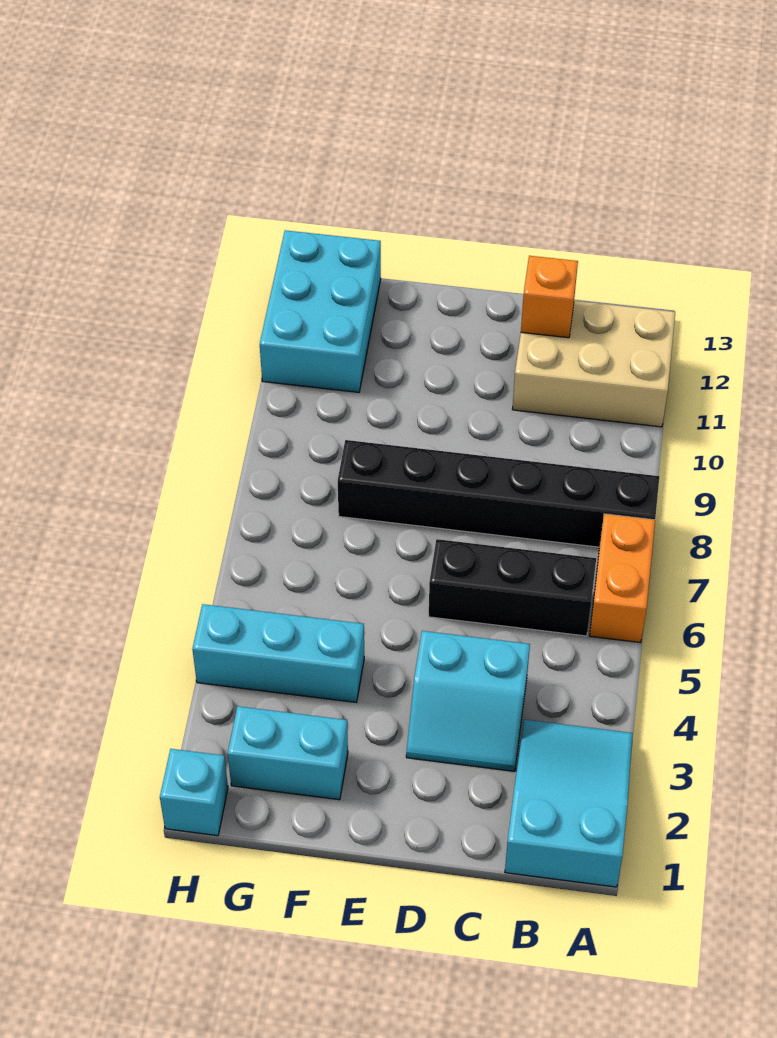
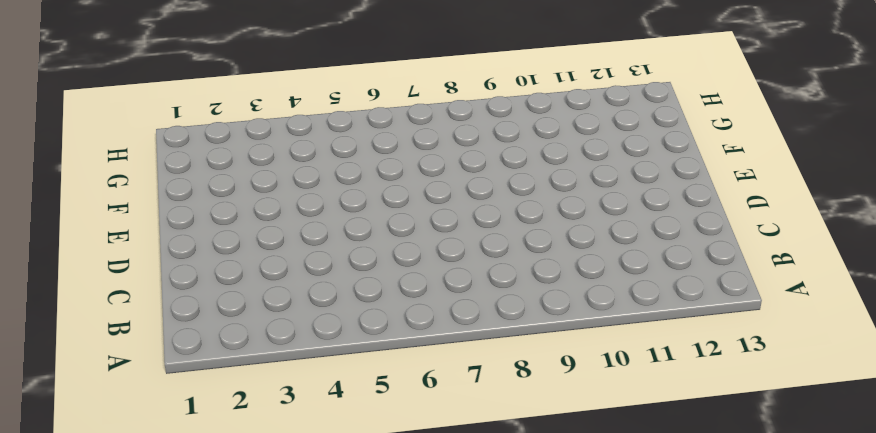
none -> cyan 2x3 slope [505,720,633,887]
none -> orange 1x2 brick [590,514,655,643]

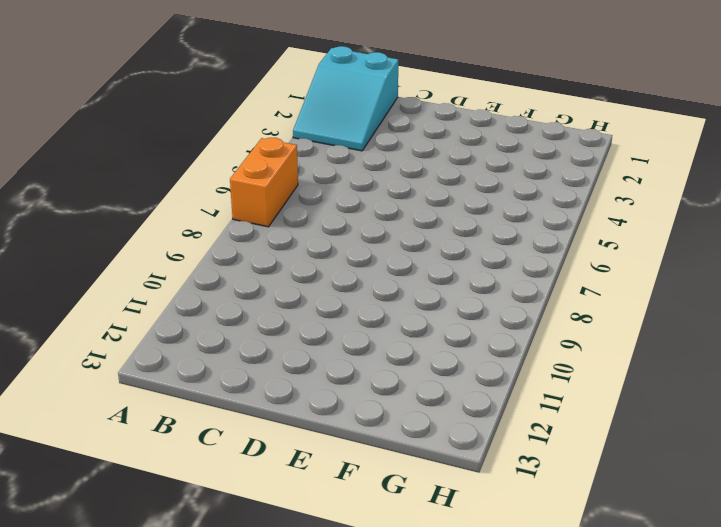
none -> black 1x6 brick [338,440,659,547]
none -> tan 2x3 brick [512,301,675,427]

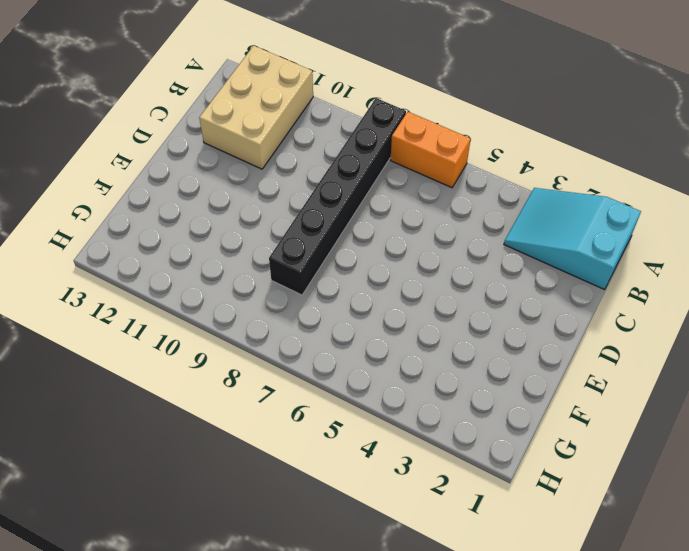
none -> black 1x3 brick [429,539,596,636]
none -> cyan 2x2 slope [406,631,530,771]

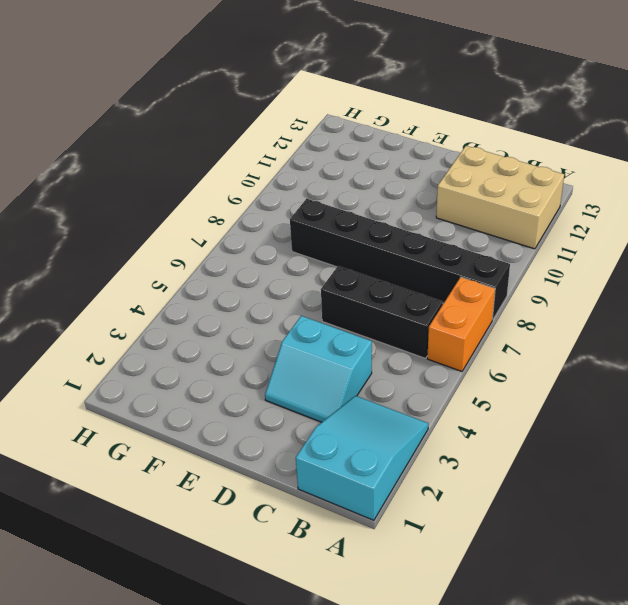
none -> cyan 1x2 brick [228,706,348,800]
none -> cyan 1x3 brick [192,604,364,702]

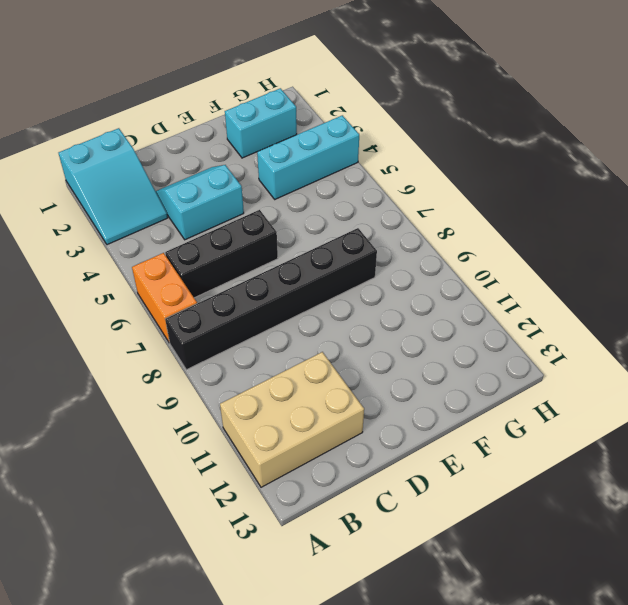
none -> cyan 2x3 brick [260,230,381,392]
none -> cyan 1x1 brick [160,749,228,836]

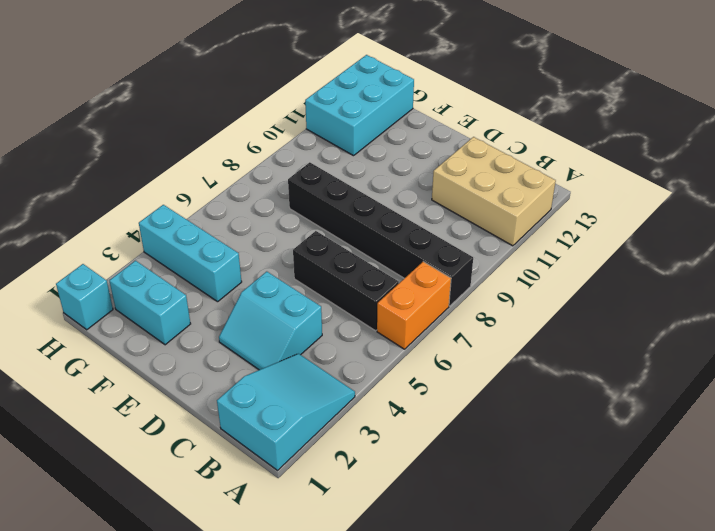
none -> orange 1x1 brick [521,256,578,338]

